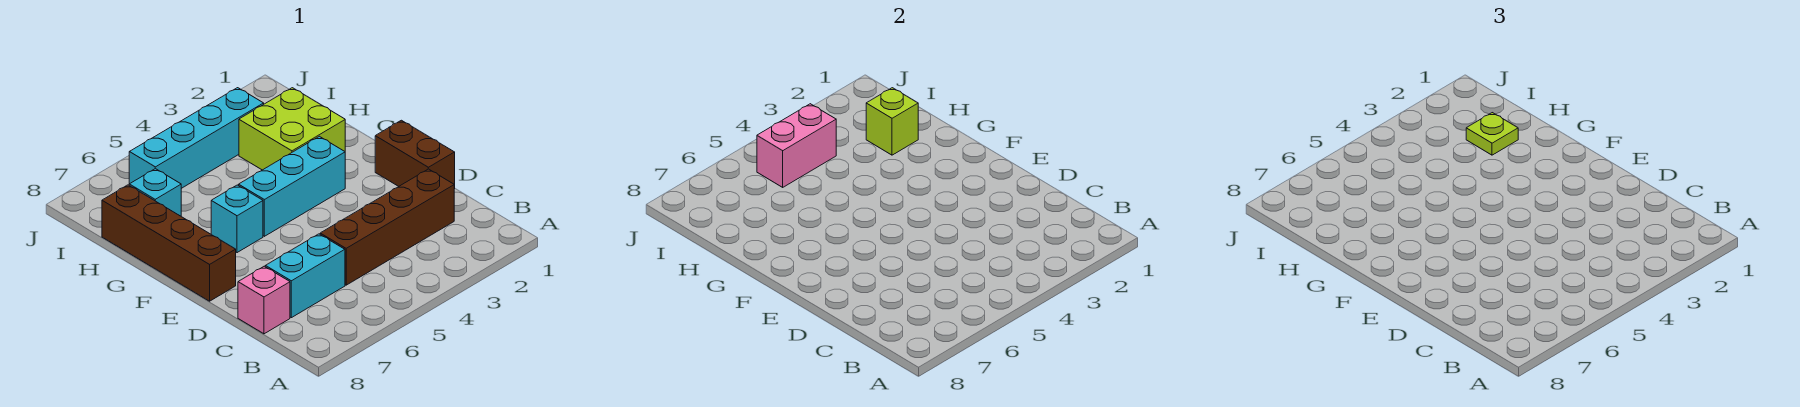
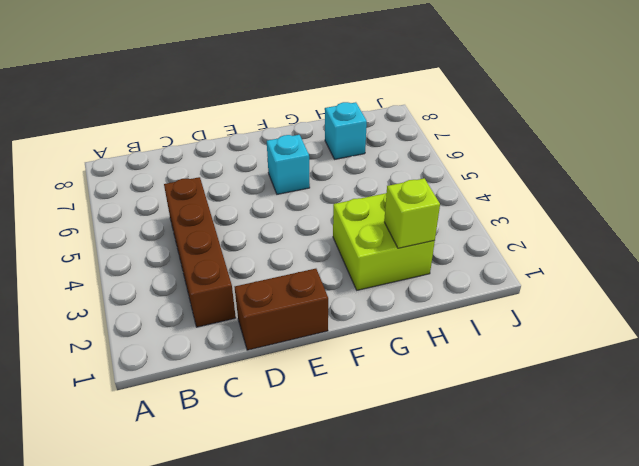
none -> cyan 1x2 brick [265,234,345,318]
none -> pink 1x1 brick [238,266,290,334]
none -> brown 1x4 brick [102,185,236,301]

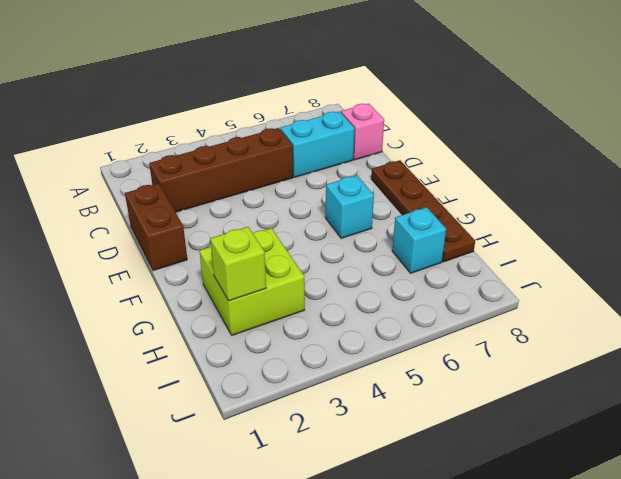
brown 1x4 plate [371,160,475,262] -> brown 1x4 brick [102,185,236,301]
none -> cyan 1x3 brick [239,136,345,236]
none -> cyan 1x4 brick [129,88,264,188]
none -> pink 1x2 brick [757,104,836,187]

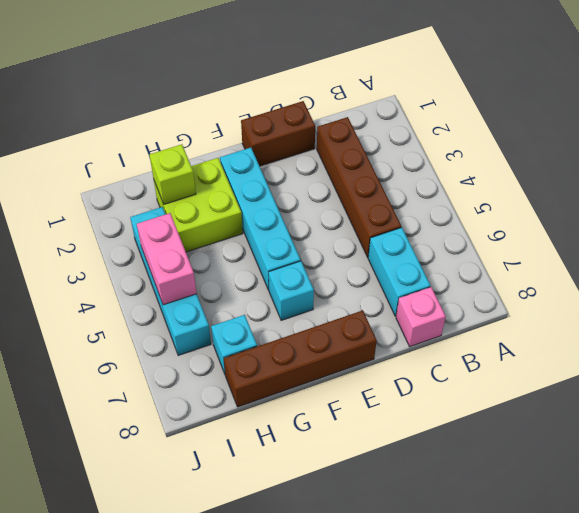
cyan 1x4 brick [220,148,301,290] -> cyan 1x3 brick [239,136,345,236]
none -> lime 1x1 plate [1466,113,1518,155]

